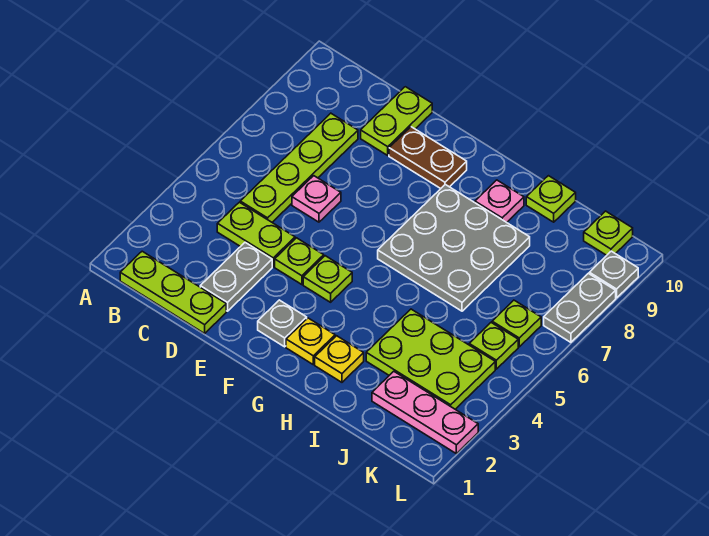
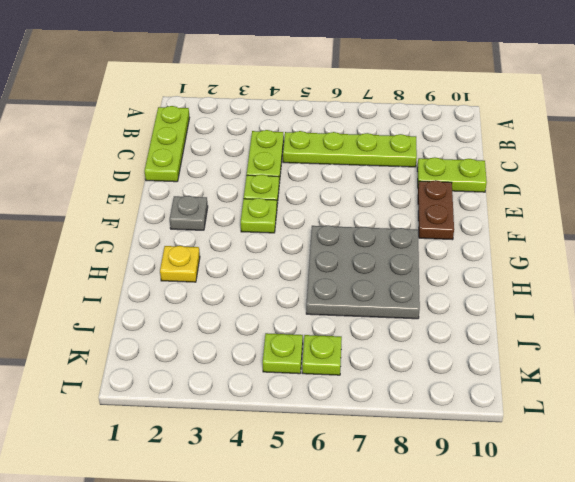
none -> grey 1x2 plate [200,243,272,311]
none -> pink 1x1 plate [292,176,341,222]
none -> yellow 1x1 plate [286,318,335,364]

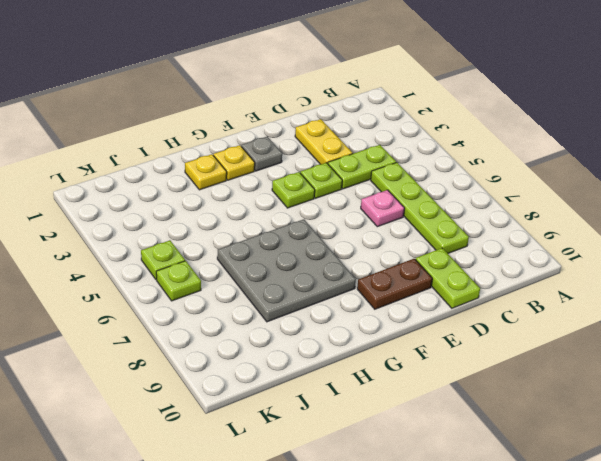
yellow 1x2 plate [295,119,353,164] -> grey 1x2 plate [200,243,272,311]
none -> lime 1x3 plate [120,251,226,333]
none -> pink 1x1 plate [475,180,524,222]
none -> lime 2x3 plate [366,309,495,409]

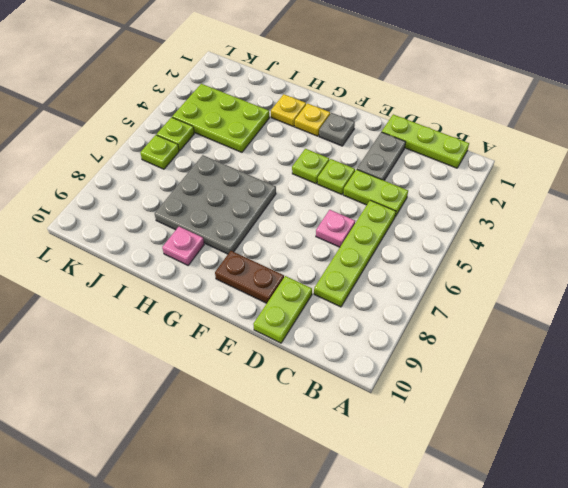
none -> lime 1x1 plate [526,176,576,222]
none -> pink 1x3 plate [372,371,478,453]
none -> lime 1x1 plate [584,211,633,255]

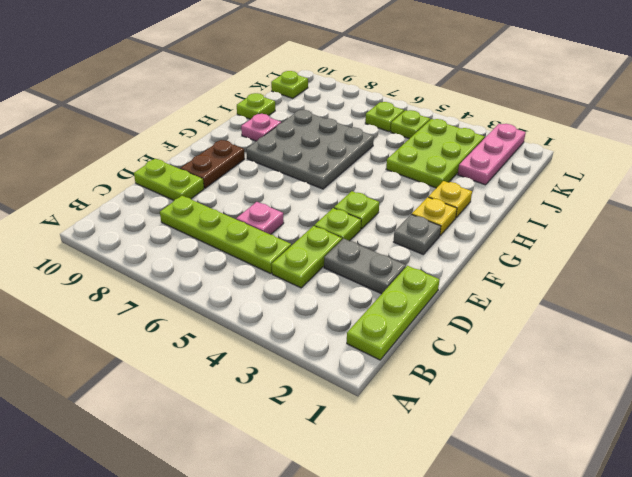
none -> grey 1x2 plate [544,273,616,342]
none -> grey 1x1 plate [589,251,638,298]

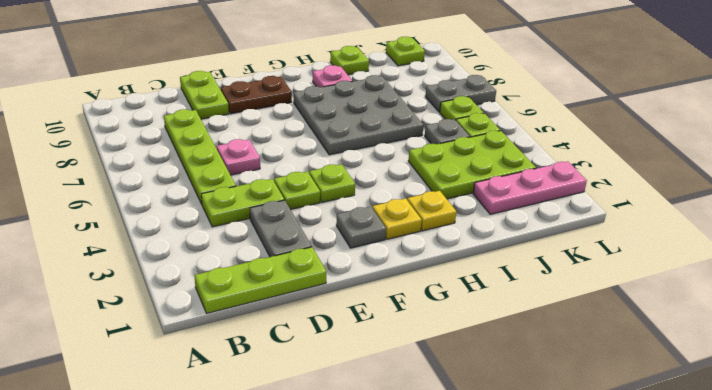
grey 1x1 plate [425,119,470,144] -> grey 1x1 plate moved to [589,251,638,298]
grey 1x2 plate [425,75,496,112] -> grey 1x2 plate turned to [544,273,616,342]

